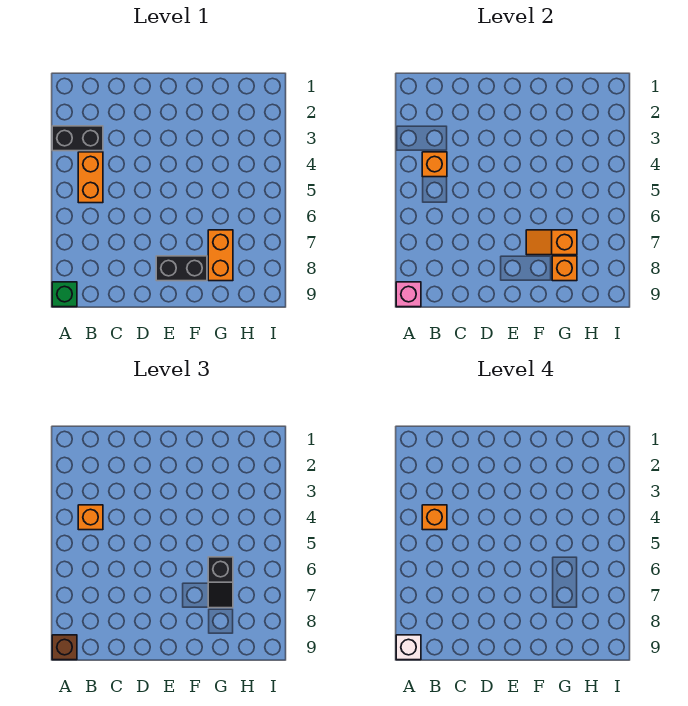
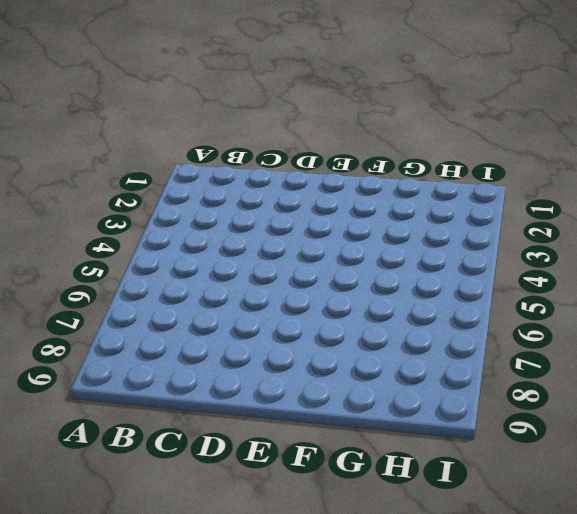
none -> black 1x2 brick [52,126,103,151]
none -> green 1x1 brick [52,282,77,307]
none -> orange 1x2 brick [78,152,103,203]

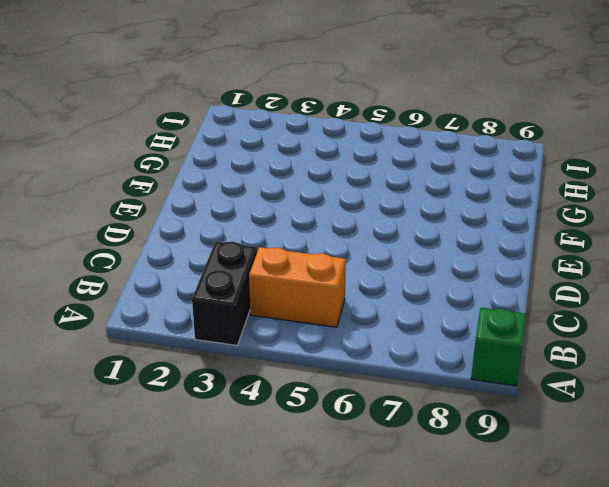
none -> black 1x2 brick [156,256,207,281]
none -> orange 1x2 brick [208,230,233,281]
none -> pink 1x1 brick [396,282,421,307]

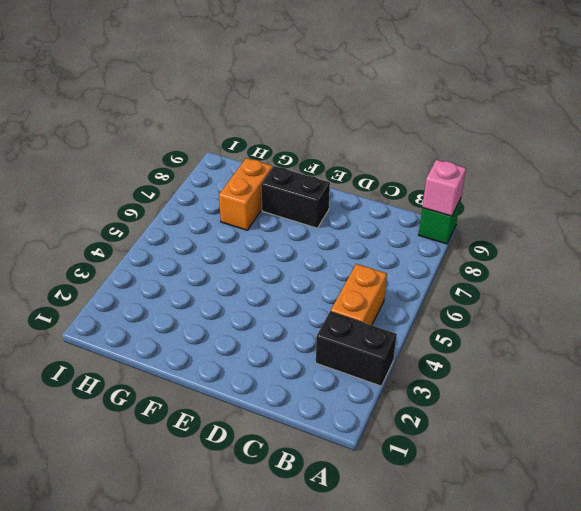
none -> orange 1x1 brick [422,152,447,177]
none -> orange 1x2 slope [526,230,577,255]
none -> orange 1x1 brick [552,256,577,281]

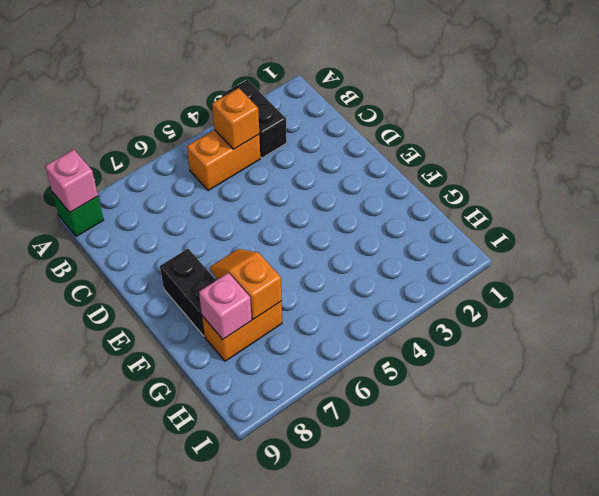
pink 1x1 brick [199,273,252,339] -> orange 1x1 brick [552,256,577,281]
none -> brown 1x1 brick [52,635,77,660]
none -> orange 1x1 brick [78,505,103,530]
none -> black 1x2 slope [208,557,233,608]

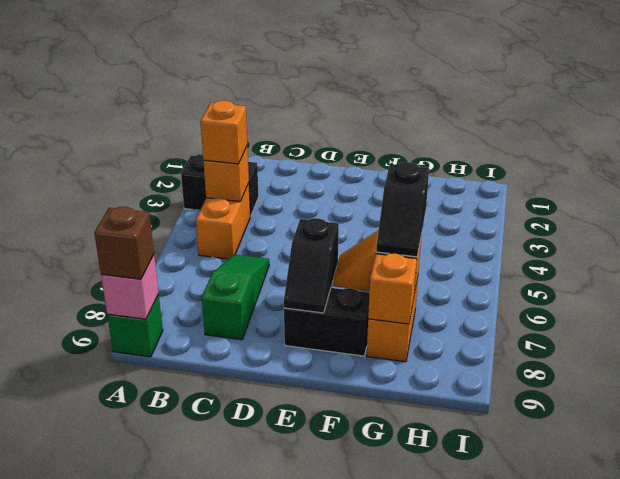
green 1x3 slope [202,254,269,340] -> none
black 1x2 slope [284,218,339,313] -> none
none -> white 1x1 brick [396,635,421,660]
none -> orange 1x1 brick [422,505,447,530]

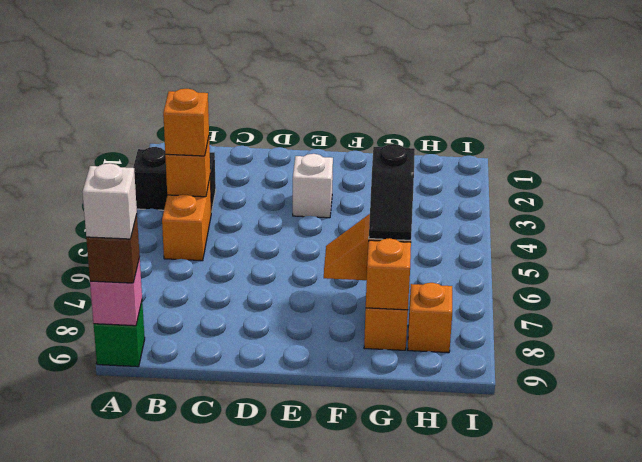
white 1x1 brick [293,154,333,218] -> none
orange 1x1 brick [408,283,452,353] -> orange 1x1 brick moved to [422,505,447,530]
none -> black 1x2 brick [156,256,207,281]

